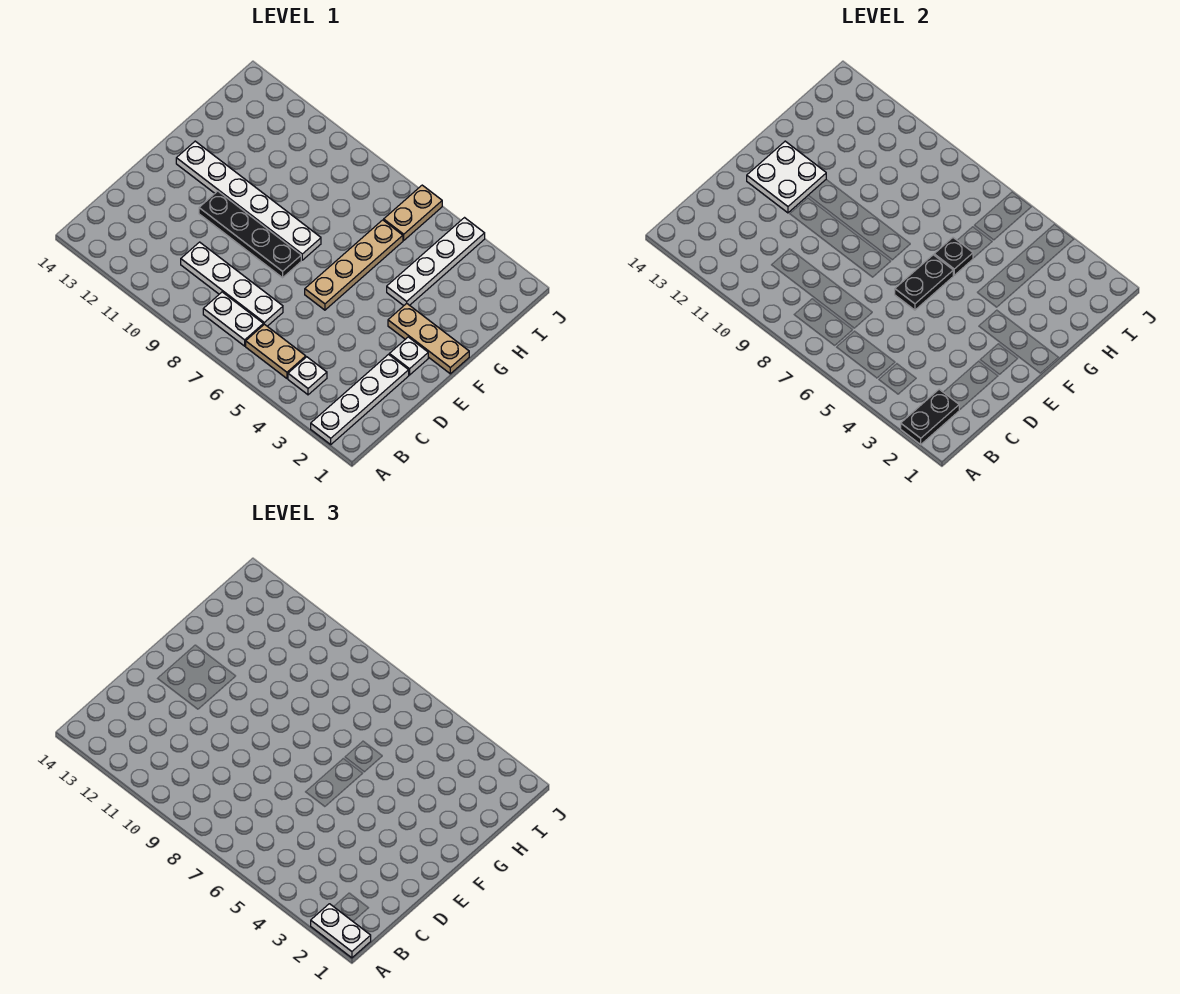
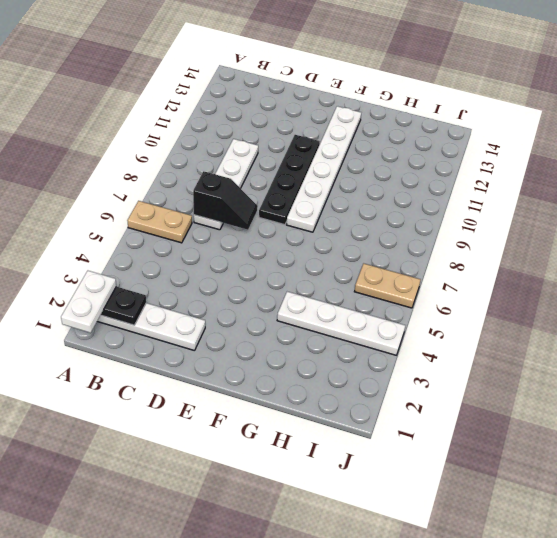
tan 1x2 plate [127,201,192,243] -> tan 1x2 plate turned to [246,324,306,378]
black 1x2 slope [193,171,258,230] -> none
none -> white 1x1 plate [288,357,327,395]
none -> white 1x2 plate [203,292,263,346]
none -> white 1x1 plate [389,337,428,375]

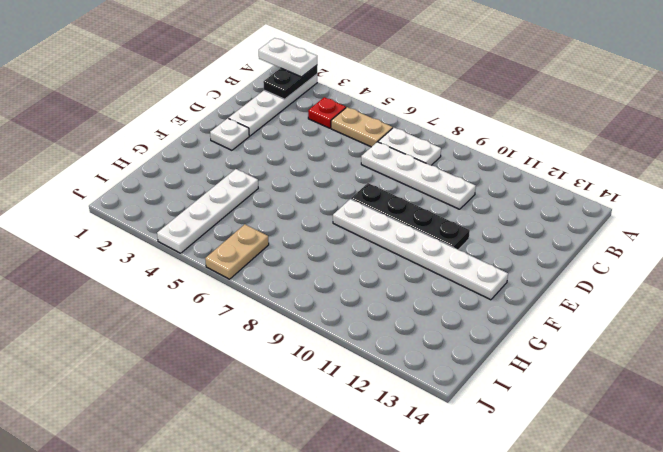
red 1x1 plate [308,97,346,128] -> white 1x1 plate [288,357,327,395]
none -> tan 1x4 plate [305,220,403,310]
none -> tan 1x3 plate [388,303,469,374]
none -> black 1x2 plate [895,255,953,310]

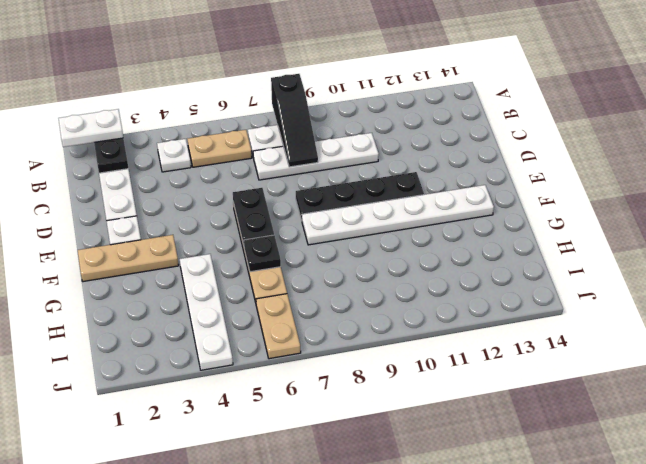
black 1x3 slope [271,74,318,167] -> none
none -> white 2x2 plate [747,141,826,213]

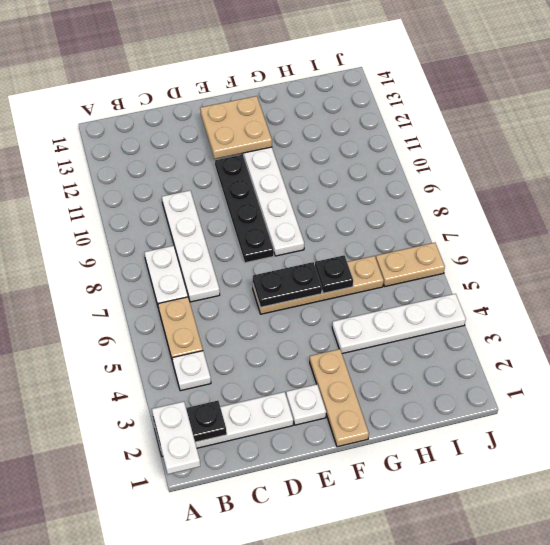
tan 2x2 plate [200,96,272,159] -> white 2x2 plate [747,141,826,213]

